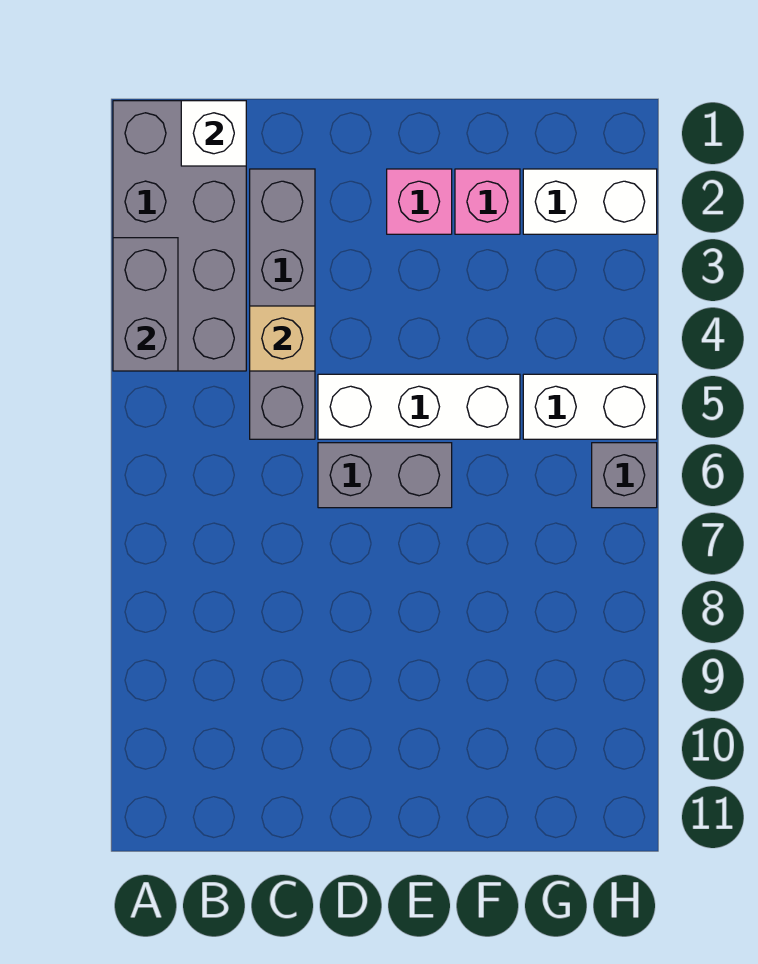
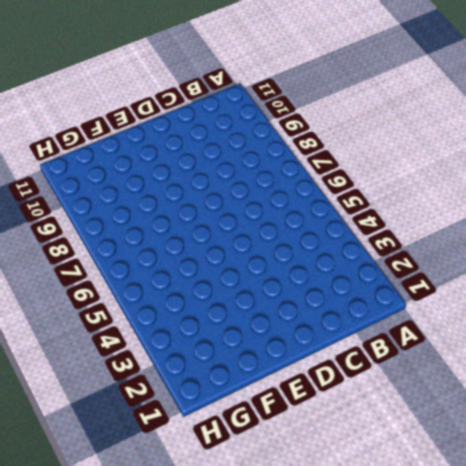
none -> grey 2x4 brick [113,101,246,371]
none -> grey 1x4 brick [250,169,315,439]
none -> white 1x3 brick [318,374,520,439]

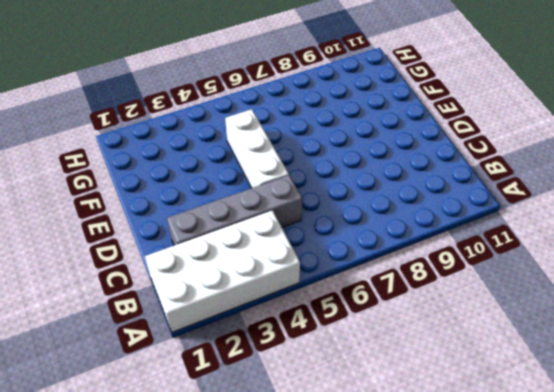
white 2x4 brick [145,210,300,332] -> grey 2x4 brick [113,101,246,371]
none -> grey 1x2 brick [318,443,452,508]
none -> pink 1x1 brick [387,169,452,234]
none -> pink 1x1 brick [455,169,520,234]

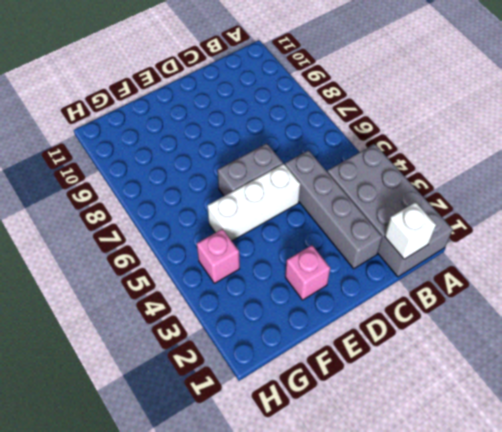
pink 1x1 brick [197,229,240,283] -> pink 1x1 brick moved to [455,169,520,234]
none -> white 1x2 brick [523,169,657,234]
none -> white 1x2 brick [523,374,657,439]
none -> grey 1x1 brick [592,443,657,508]

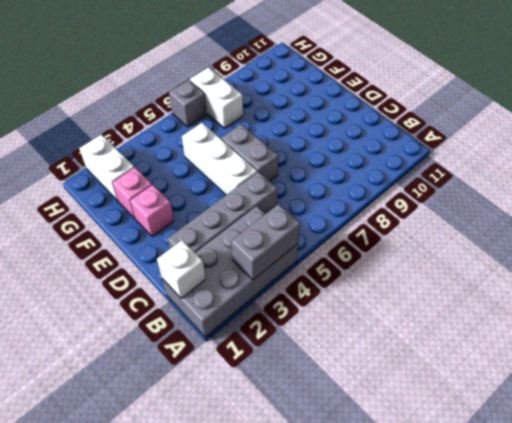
white 1x2 brick [190,67,243,128] -> white 1x2 brick moved to [523,374,657,439]
none -> tan 1x1 brick [250,306,315,371]

